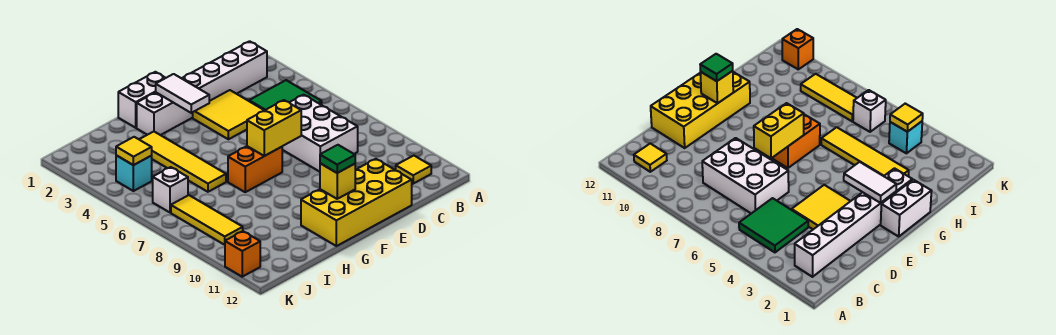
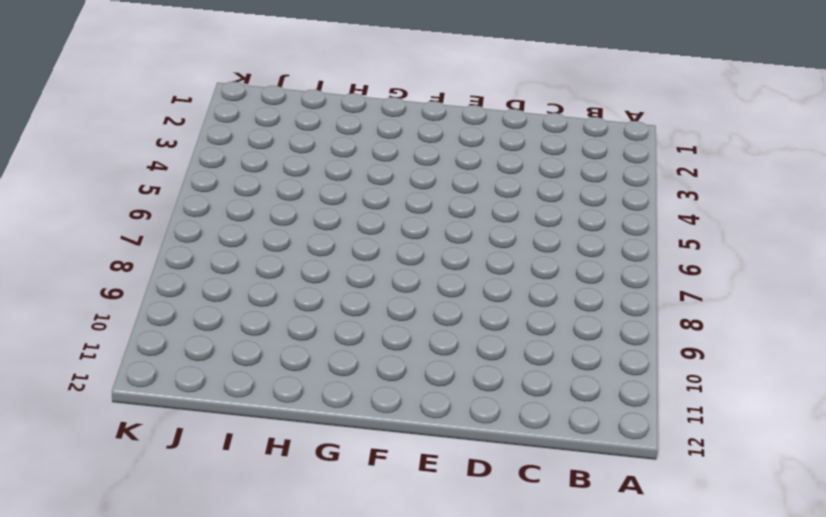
none -> white 1x6 brick [137,41,267,135]
none -> green 2x2 tile [249,80,322,110]
none -> yellow 1x1 tile [396,156,431,184]

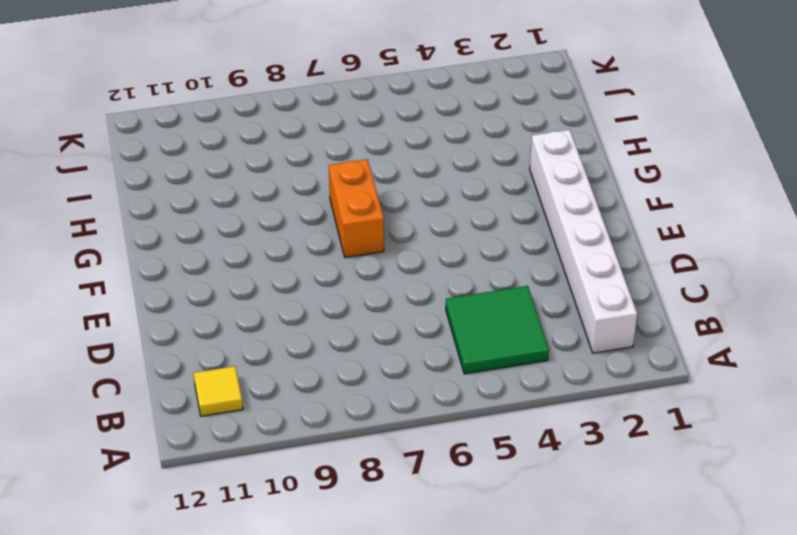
none -> white 2x3 brick [282,95,358,172]
none -> yellow 2x2 tile [193,90,264,139]
none -> yellow 2x4 brick [301,159,412,246]

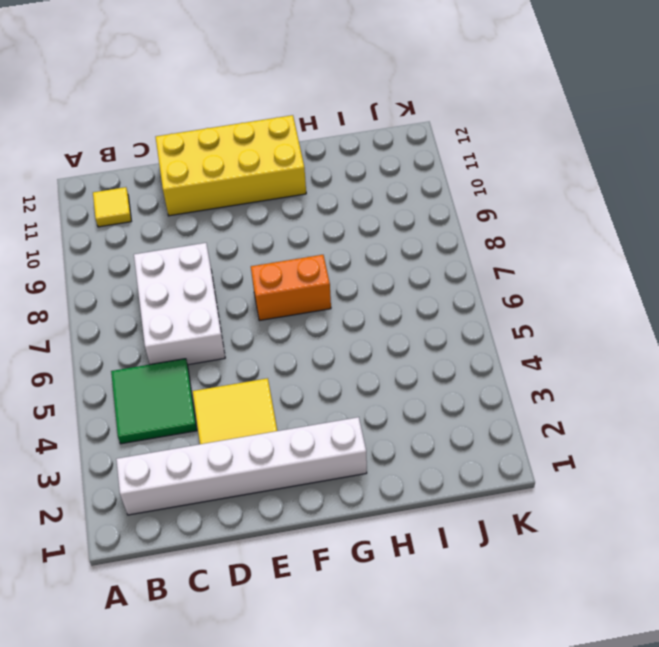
none -> white 1x2 brick [118,72,165,128]
none -> yellow 1x4 tile [139,132,226,192]
none -> cyan 1x1 brick [116,155,152,191]

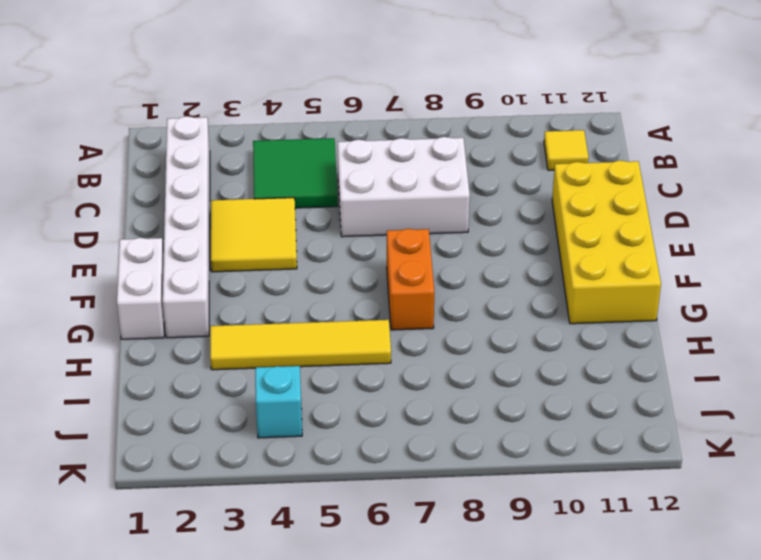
none -> white 1x1 brick [153,167,188,212]
none -> yellow 1x3 tile [171,195,243,245]
none -> orange 1x1 brick [225,231,260,277]

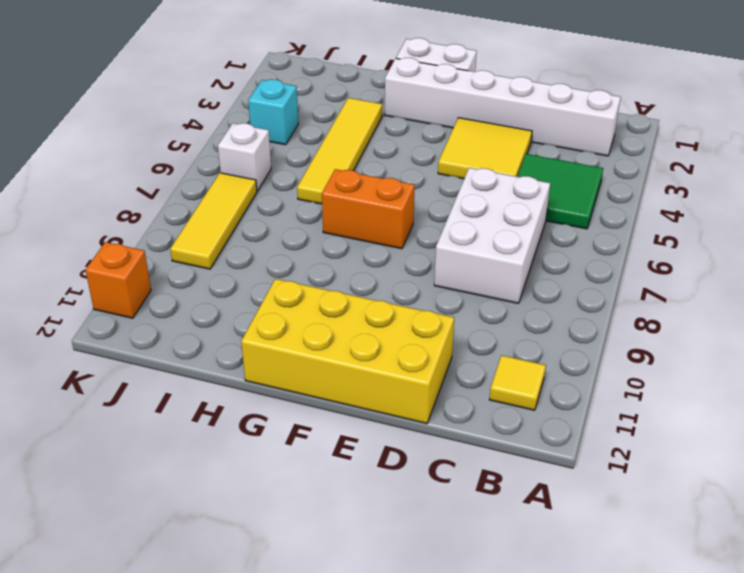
none -> yellow 1x2 brick [247,100,301,156]
none -> white 1x2 tile [156,74,209,113]
none -> yellow 1x1 brick [320,163,355,199]

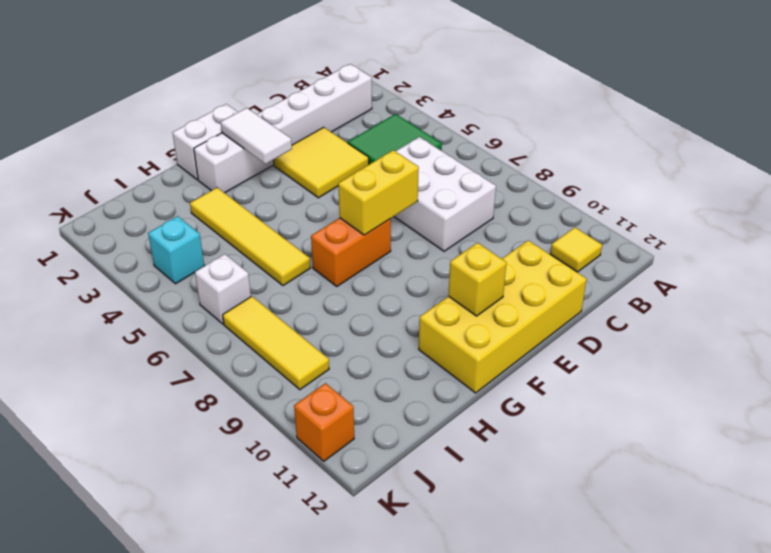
none -> yellow 1x1 tile [116,137,152,165]
none -> green 1x1 tile [320,145,355,173]

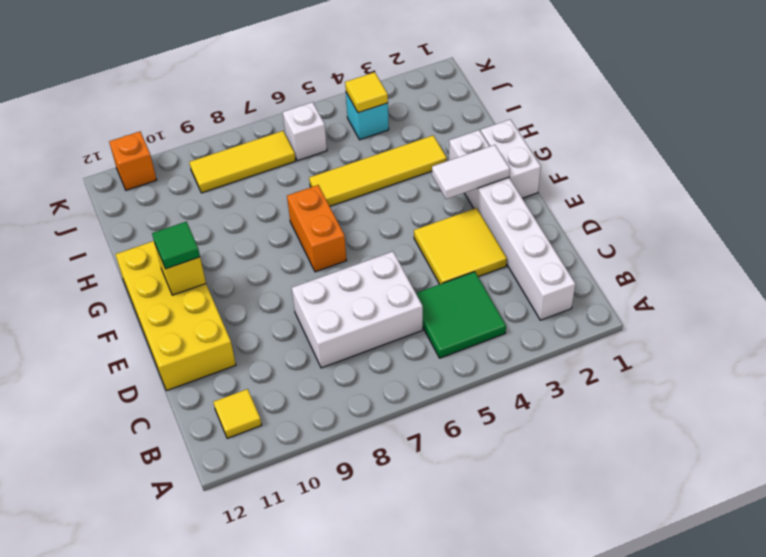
none -> yellow 1x2 brick [247,100,301,156]

